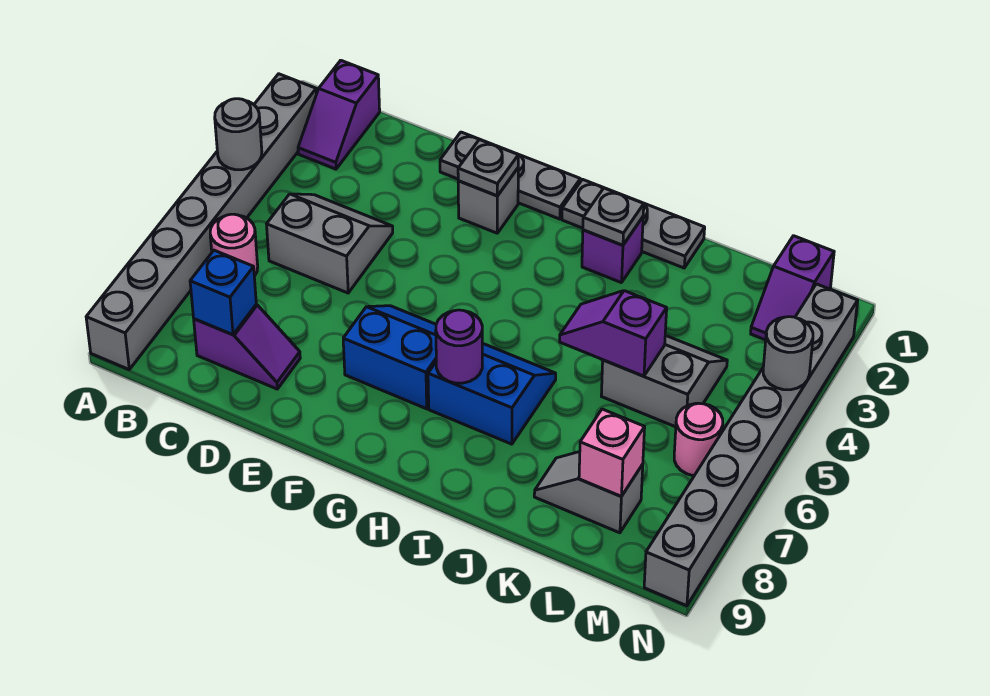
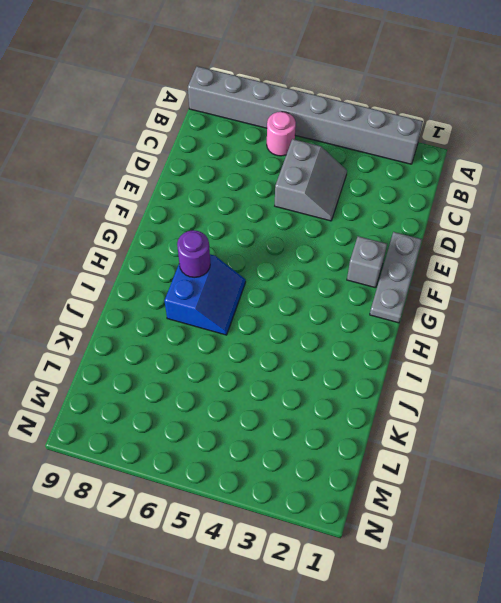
none -> purple 1x2 slope [298,60,380,169]
none -> purple 1x2 slope [194,304,300,389]
none -> blue 2x2 slope [343,306,436,409]

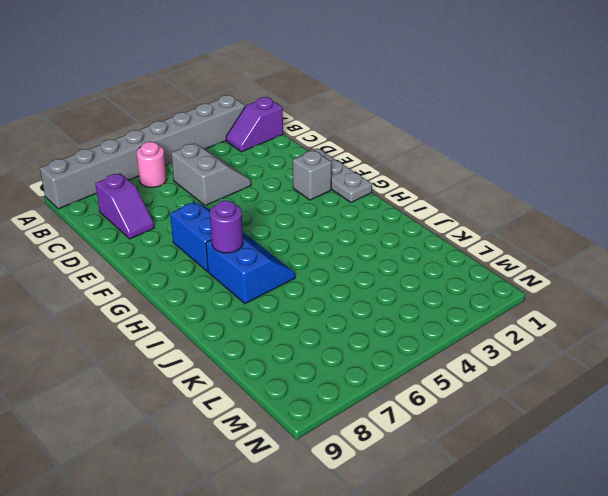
none -> grey 1x3 plate [562,179,705,268]
none -> purple 1x1 brick [582,217,643,283]
none -> grey 2x2 slope [601,335,727,427]

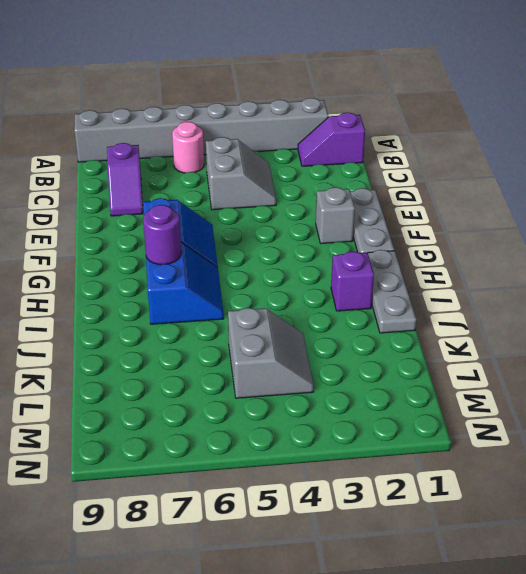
none -> grey 1x2 slope [534,452,643,533]
none -> purple 1x2 slope [751,236,834,340]
none -> pink 1x1 round brick [674,403,723,476]

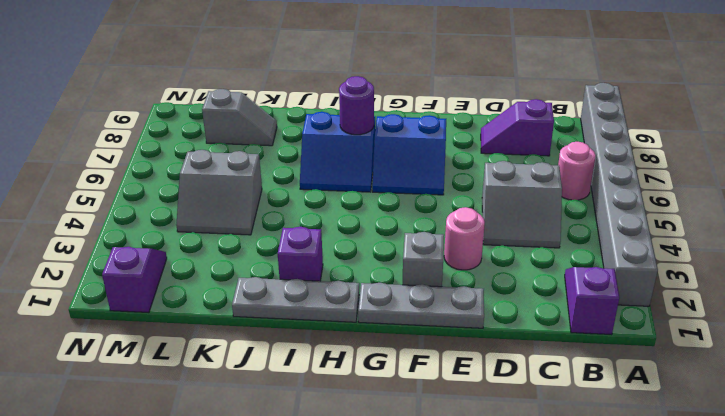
pink 1x1 round brick [444,207,485,270] -> pink 1x1 round brick moved to [674,403,723,476]
none -> grey 1x8 brick [644,284,858,606]
none -> grey 1x1 round brick [215,99,262,170]
none -> blue 1x1 brick [190,250,256,335]

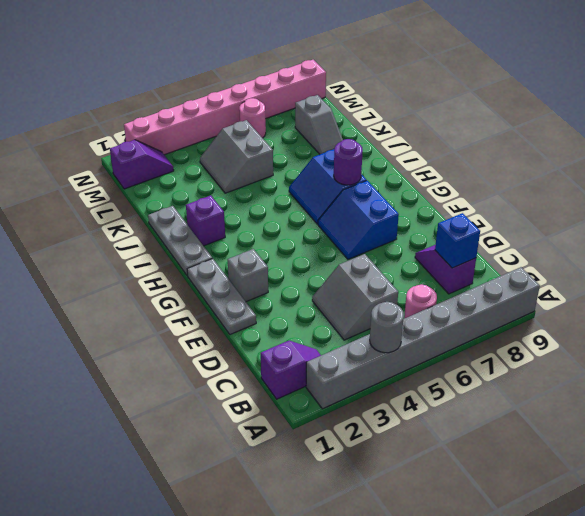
pink 1x8 brick [124,60,326,155] -> grey 1x8 brick [644,284,858,606]
none -> grey 1x1 plate [458,139,518,196]
none -> grey 1x1 plate [583,188,644,245]
none -> purple 1x2 slope [560,291,667,376]

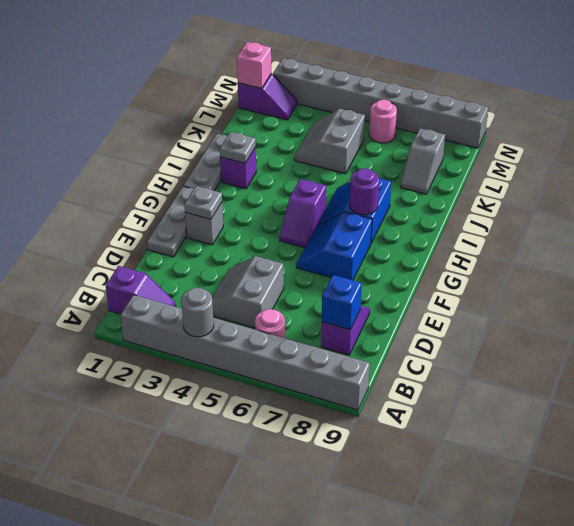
purple 1x2 slope [279,179,326,248] -> purple 1x2 slope moved to [560,291,667,376]
pink 1x1 brick [237,42,271,88] -> pink 1x1 brick moved to [579,409,645,496]
none -> grey 1x1 round brick [763,317,813,390]

